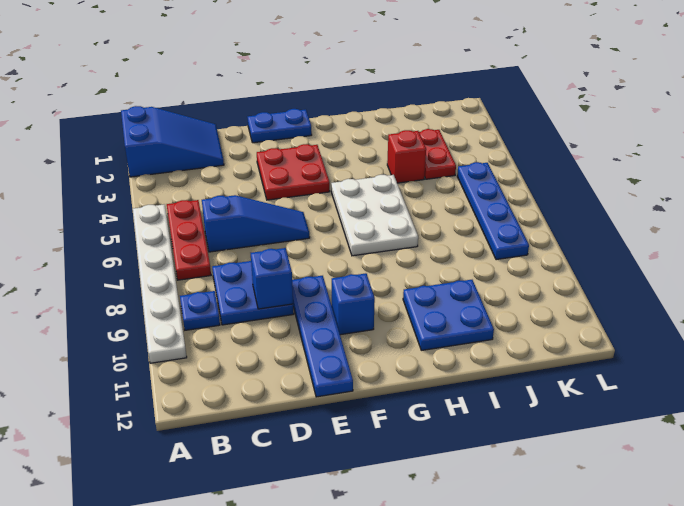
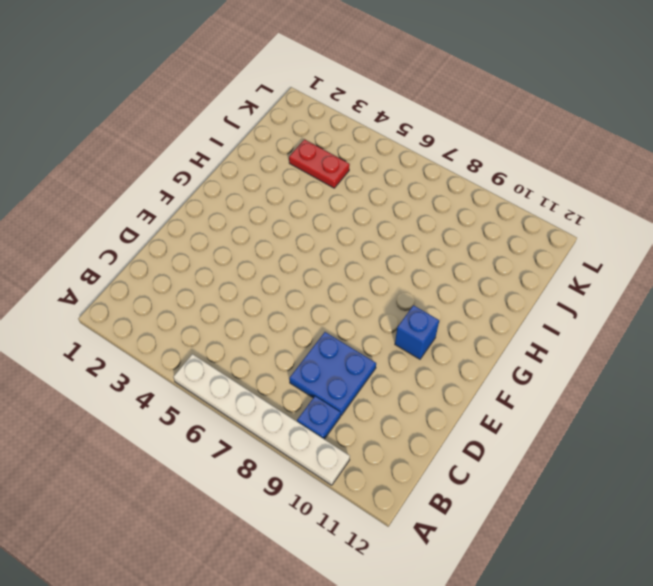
none -> blue 2x3 slope [121,106,224,177]
none -> red 1x3 plate [167,200,211,280]
none -> blue 1x3 slope [202,195,310,252]

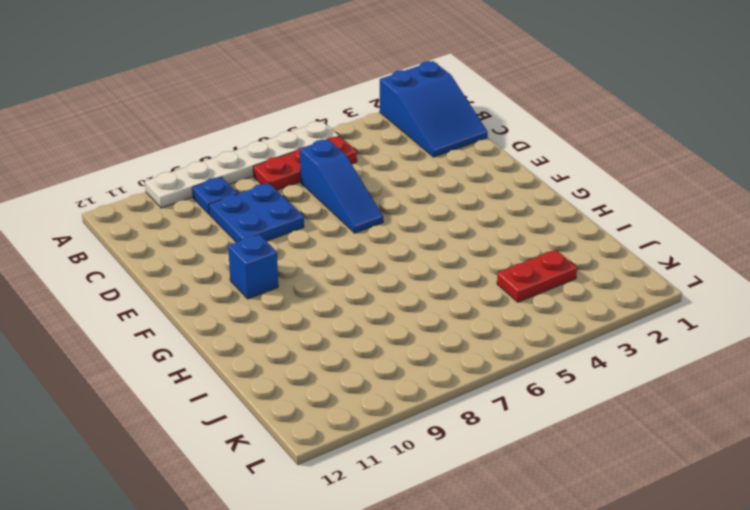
none -> blue 1x2 plate [248,109,312,143]
none -> red 2x2 plate [257,144,330,200]
none -> blue 1x4 plate [292,276,353,397]

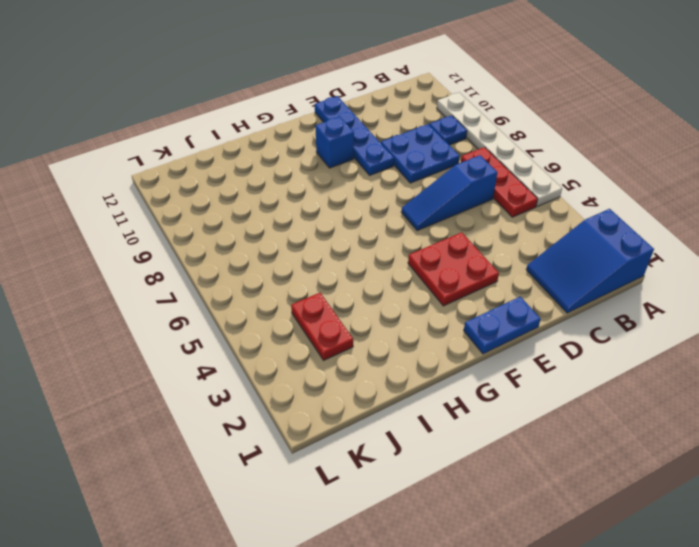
none -> white 2x3 plate [331,175,418,256]
none -> blue 2x2 plate [403,280,494,350]
none -> red 1x1 brick [387,130,426,183]

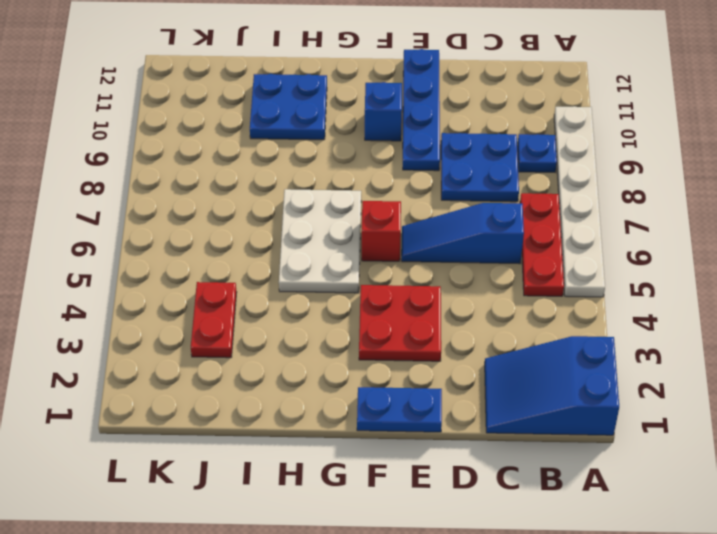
red 1x1 brick [362,201,401,261] -> red 1x1 brick moved to [387,130,426,183]
none -> blue 1x4 plate [457,162,529,260]
none -> blue 1x1 brick [251,248,293,309]

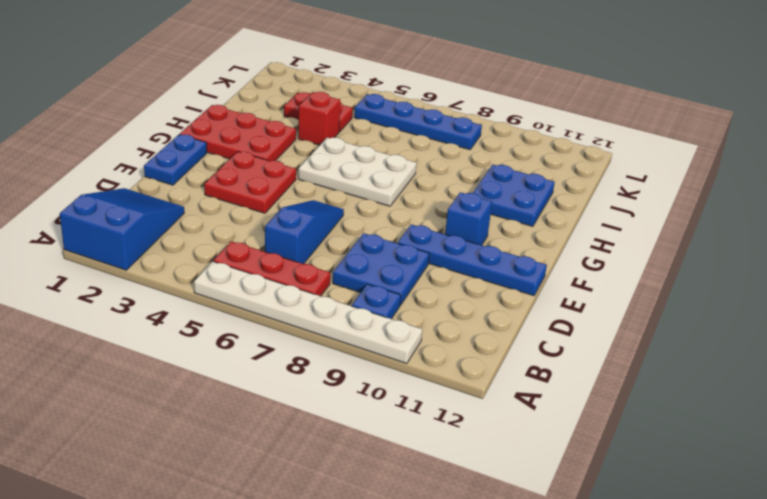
red 2x3 plate [180,105,296,161] -> none
none -> blue 1x1 brick [251,248,293,309]

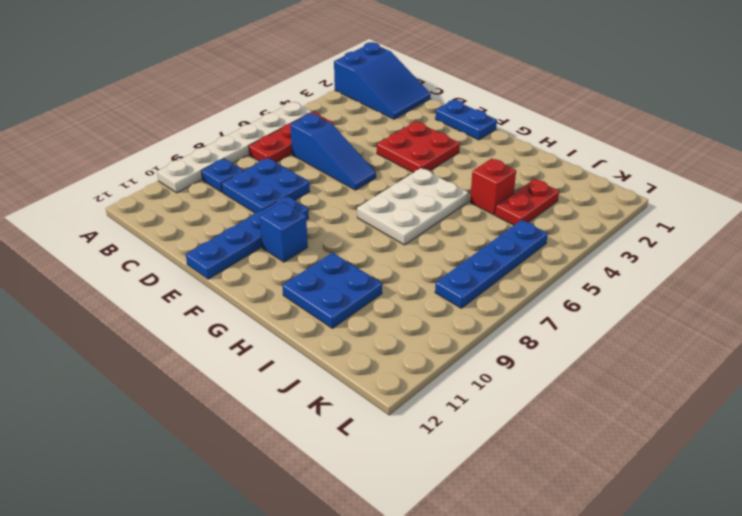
none -> blue 1x1 brick [251,248,293,309]

